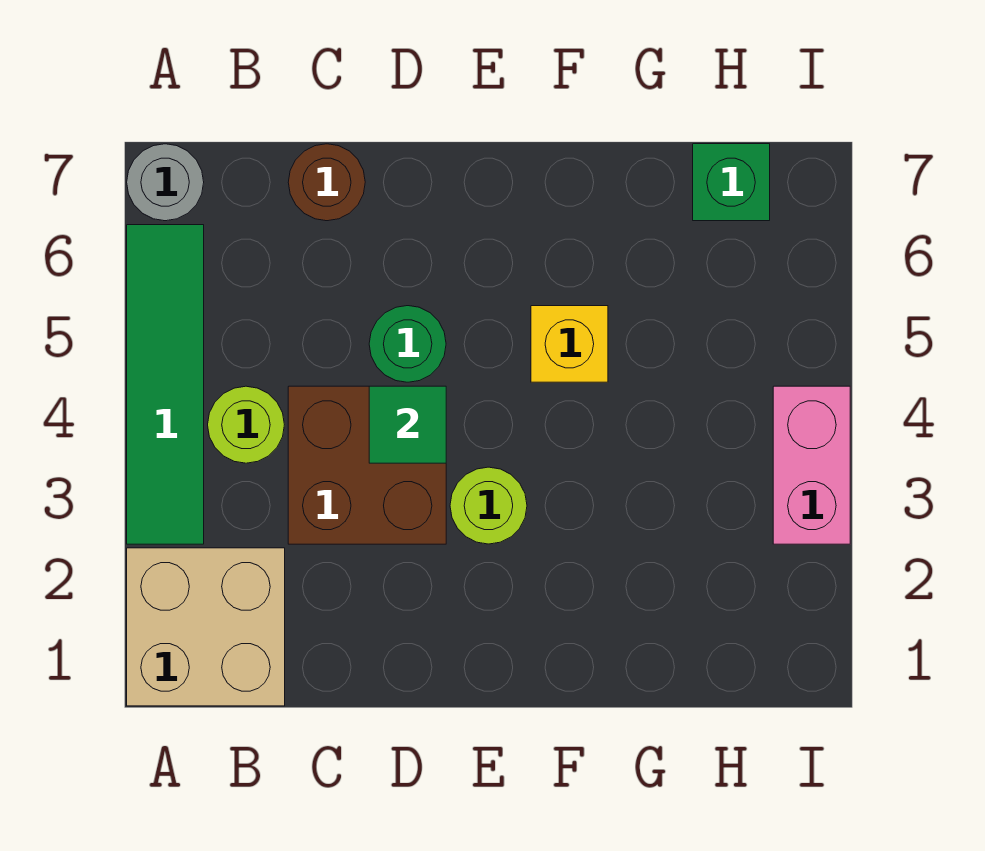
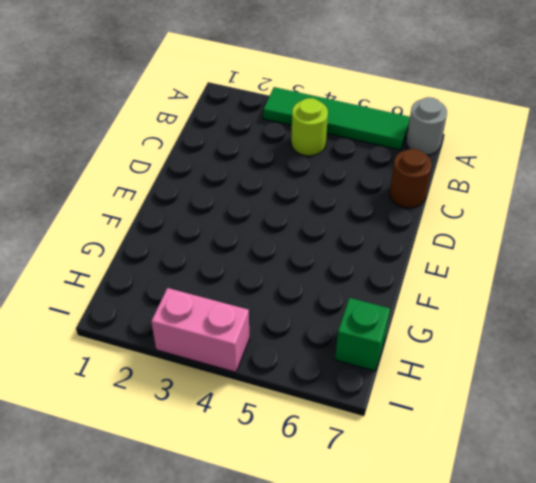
none -> tan 2x2 brick [127,548,285,706]
none -> brown 2x2 brick [288,386,446,544]
none -> green 1x1 round brick [369,306,446,382]

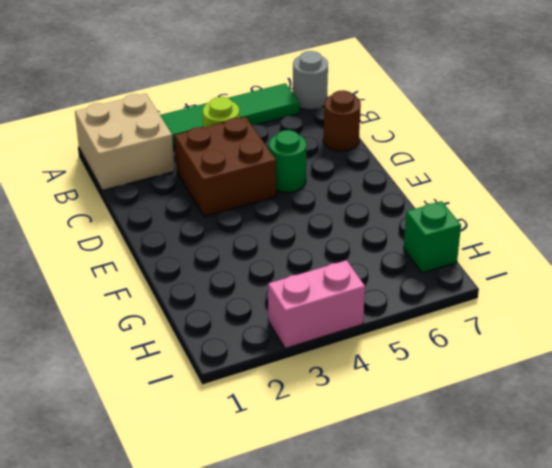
none -> lime 1x1 round brick [450,467,527,544]
none -> yellow 1x1 brick [531,306,608,382]
none -> green 1x1 tile [369,386,446,463]

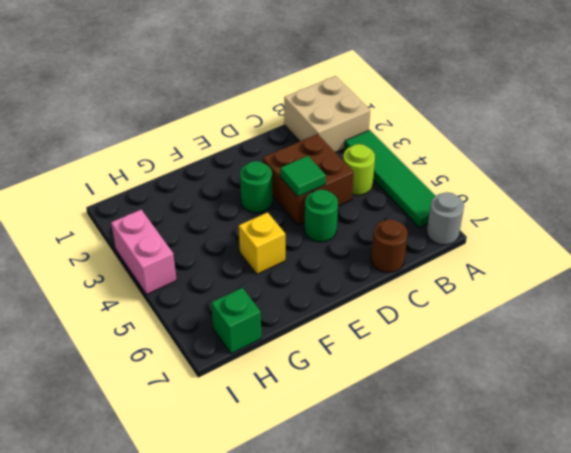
green 1x1 round brick [240,161,272,213] -> lime 1x1 round brick [450,467,527,544]

